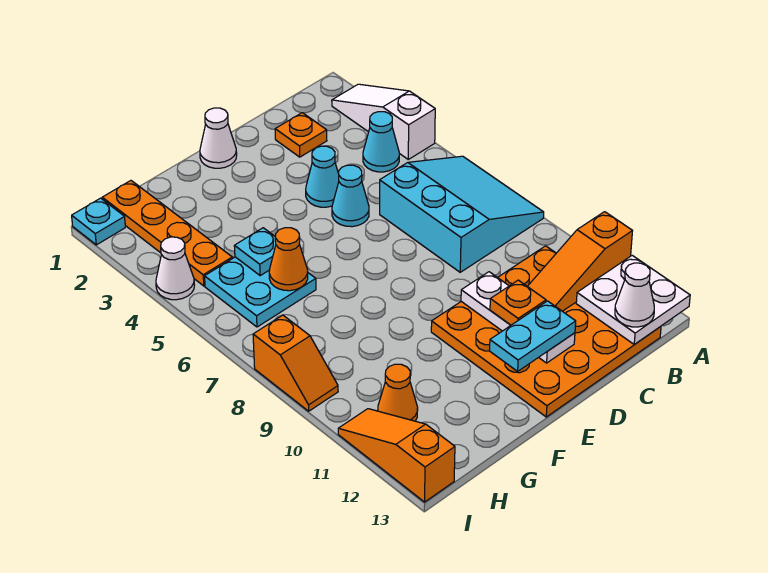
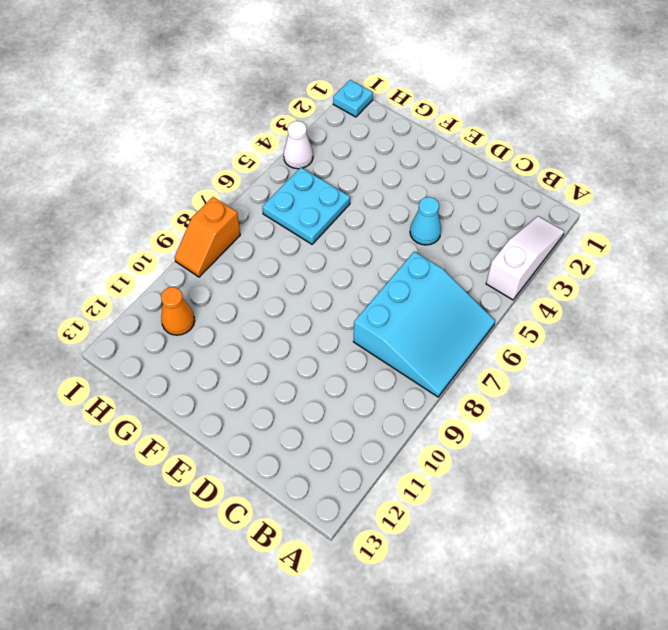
none -> cyan 1x1 cone [363,112,399,172]
none -> orange 4x4 plate [431,246,661,417]
none -> orange 1x1 plate [275,113,327,157]

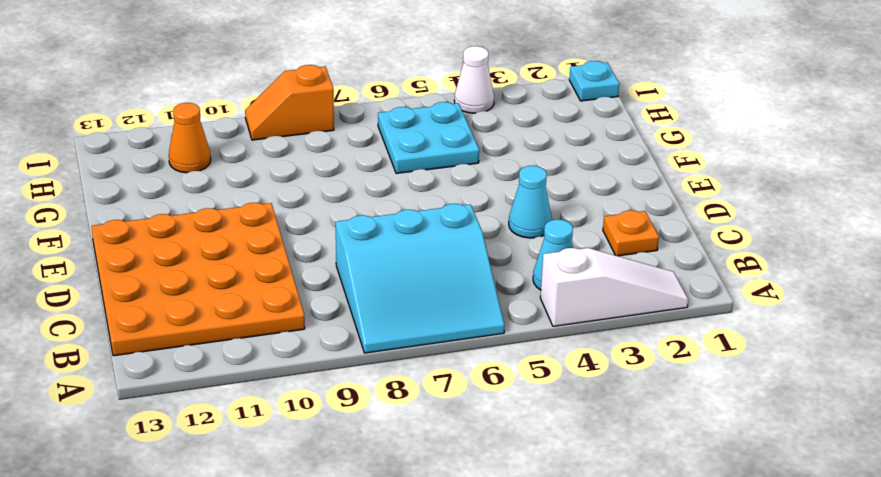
none -> cyan 1x1 cone [332,165,369,227]
none -> white 1x1 cone [200,108,237,168]
none -> orange 1x4 plate [102,181,232,286]

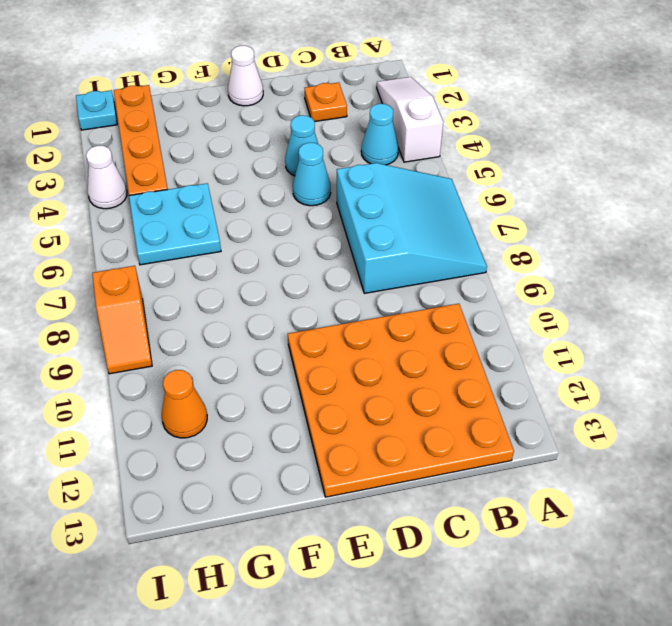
none -> orange 1x3 slope [338,409,455,502]
none -> orange 1x3 slope [527,212,632,311]
none -> white 2x2 plate [576,255,690,345]

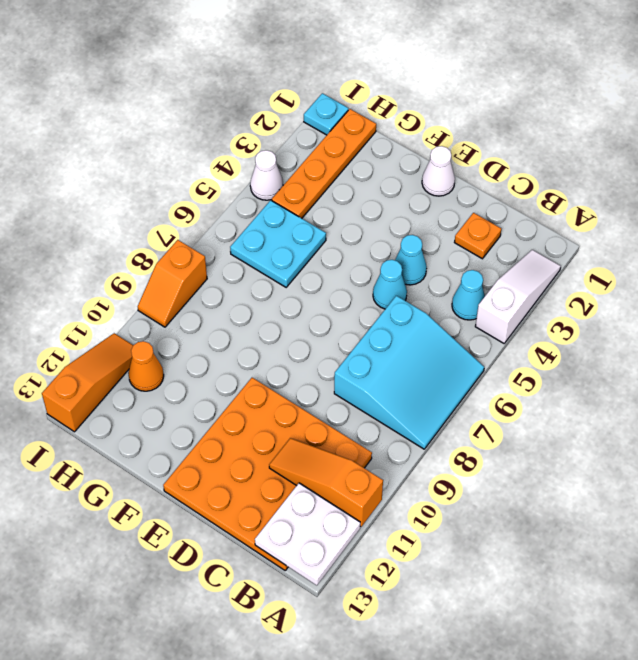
none -> white 1x3 plate [461,272,575,363]
none -> cyan 1x1 plate [234,228,276,275]
none -> orange 1x1 cone [269,228,308,291]

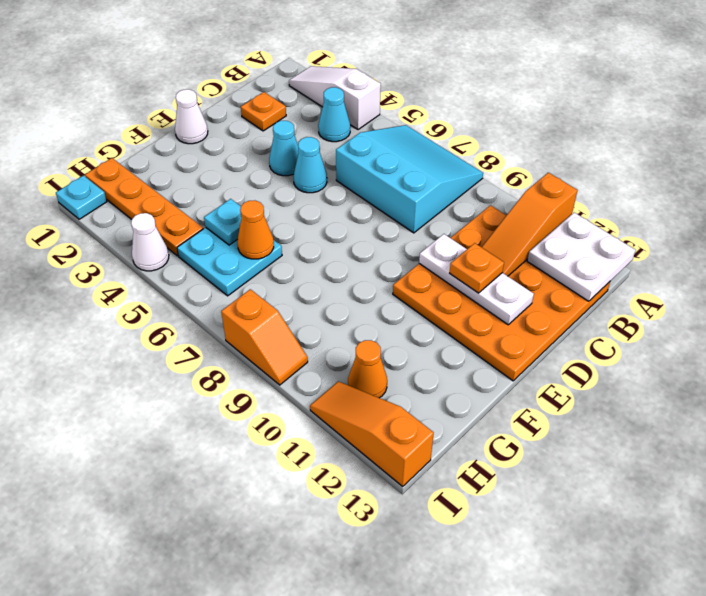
none -> white 1x1 cone [615,263,654,327]
none -> cyan 1x2 plate [490,301,576,371]

